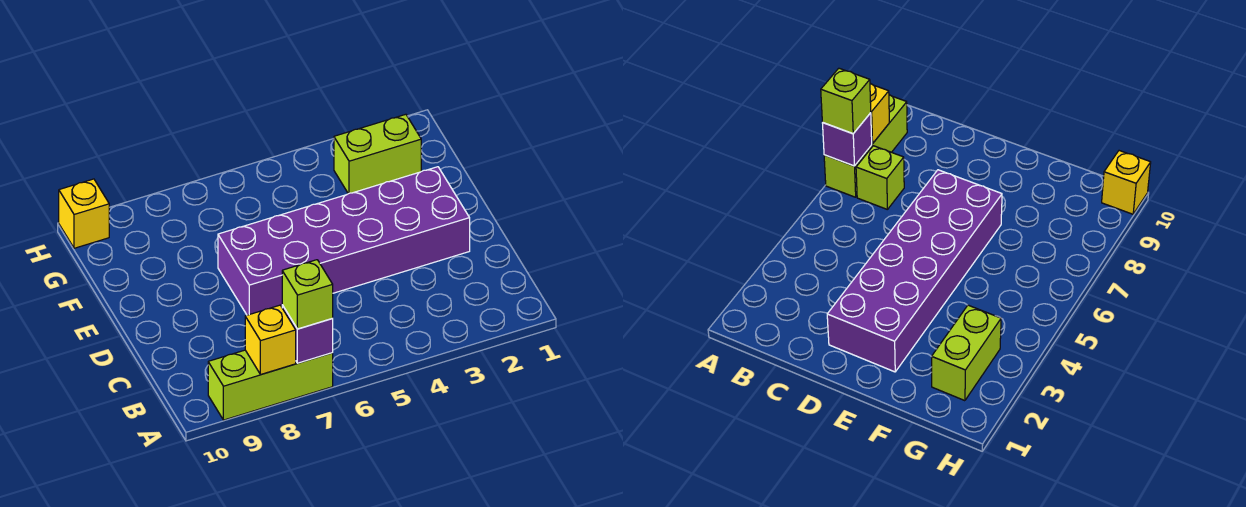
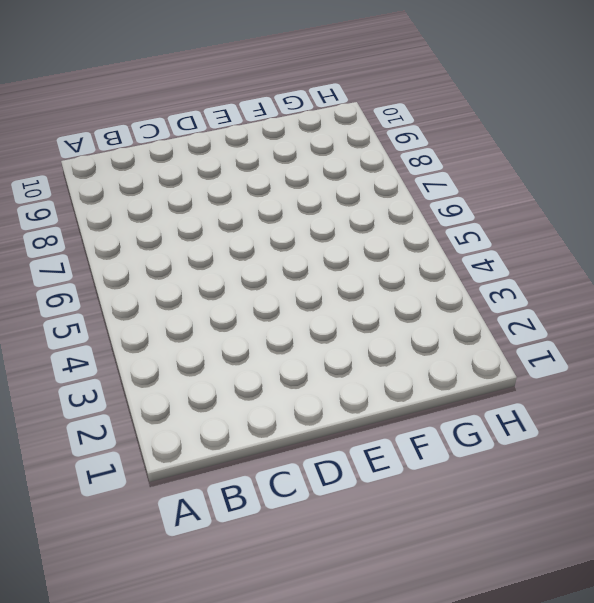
none -> lime 1x3 brick [208,350,333,420]
none -> lime 1x1 brick [856,146,904,210]

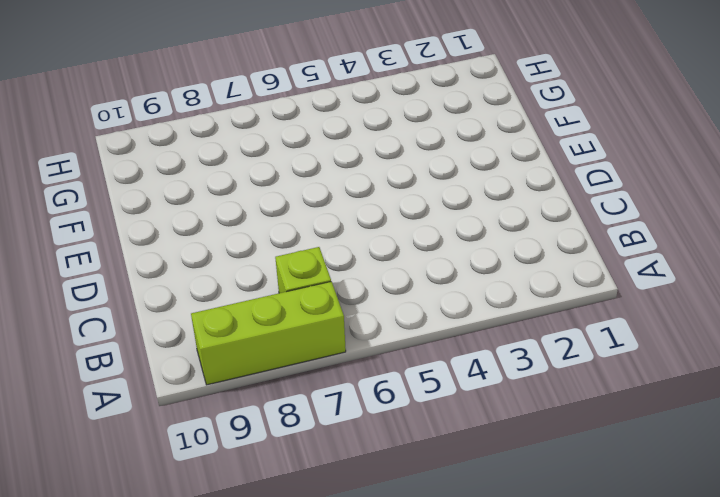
none -> purple 2x6 brick [218,167,470,315]
none -> lime 1x2 brick [334,114,421,194]

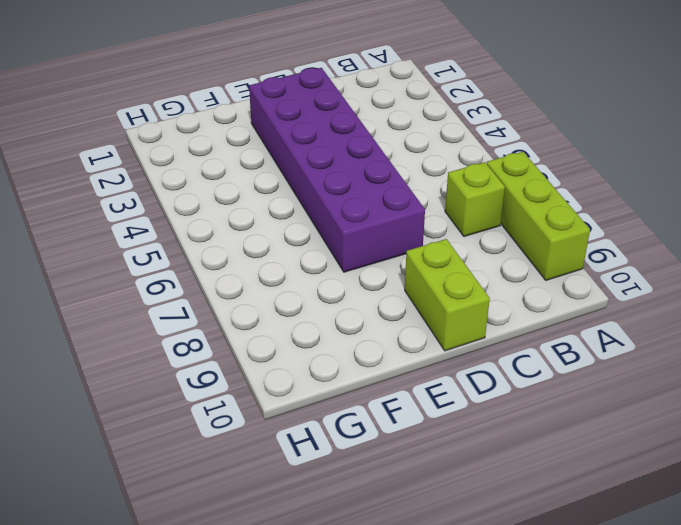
lime 1x2 brick [405,239,490,351] -> lime 1x2 brick moved to [334,114,421,194]
none -> yellow 1x1 brick [59,179,109,248]
none -> purple 1x1 brick [282,305,333,363]

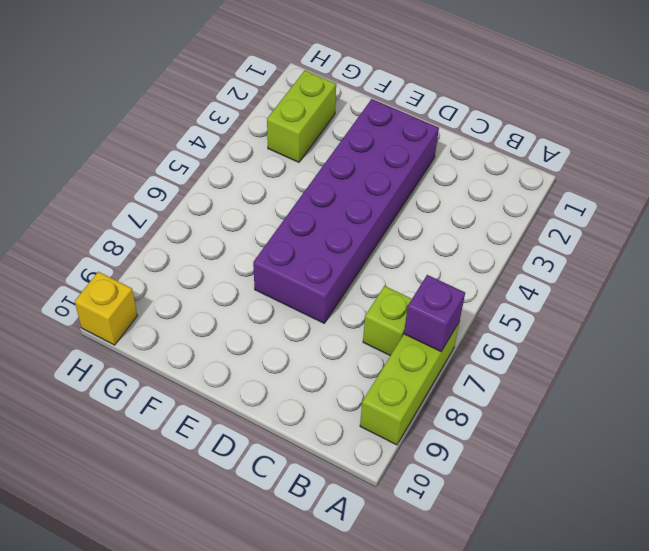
none -> yellow 1x1 brick [245,305,296,375]
none -> lime 1x1 brick [282,260,333,329]

